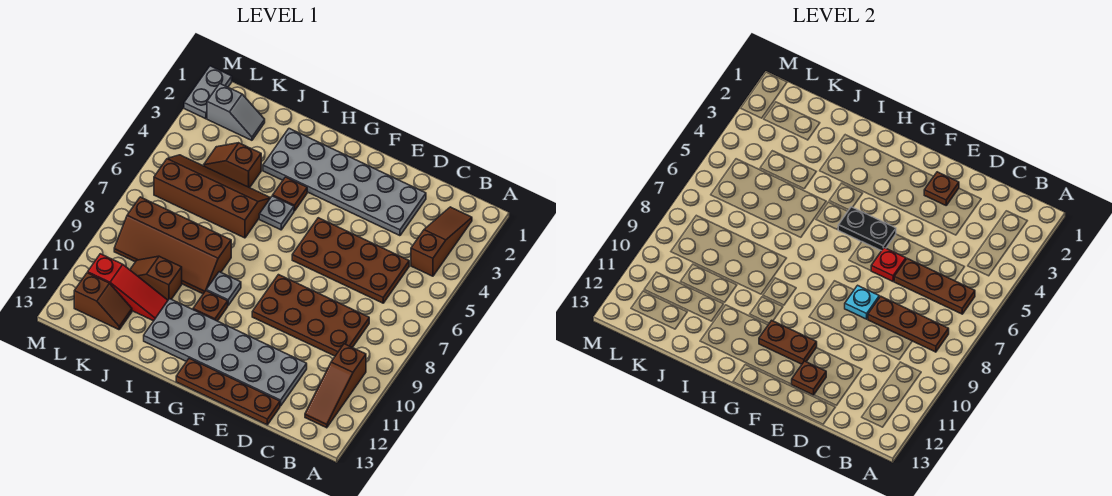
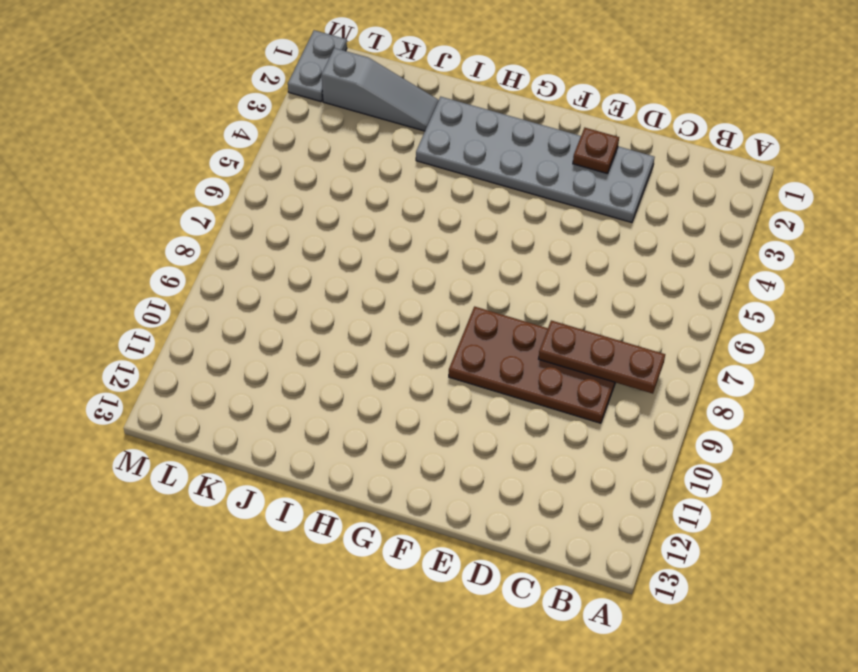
grey 1x3 slope [321,48,438,131] -> grey 1x2 slope [207,84,265,140]
none -> brown 1x3 slope [411,207,472,276]
none -> brown 1x3 slope [305,344,366,428]
none -> brown 2x4 plate [292,218,409,303]

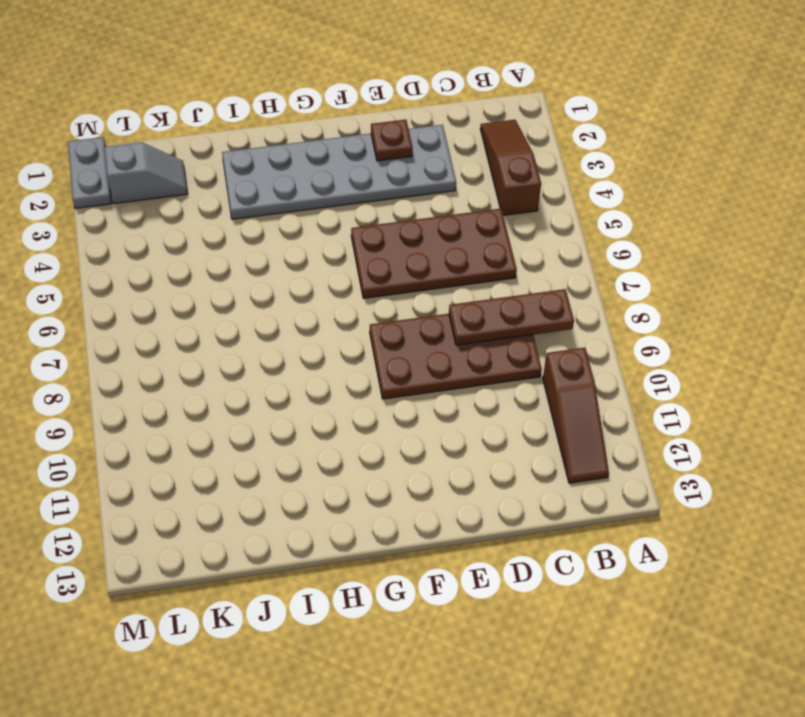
none -> grey 2x6 plate [144,299,307,406]
none -> brown 1x4 plate [176,358,280,425]
none -> brown 1x1 plate [273,177,307,211]

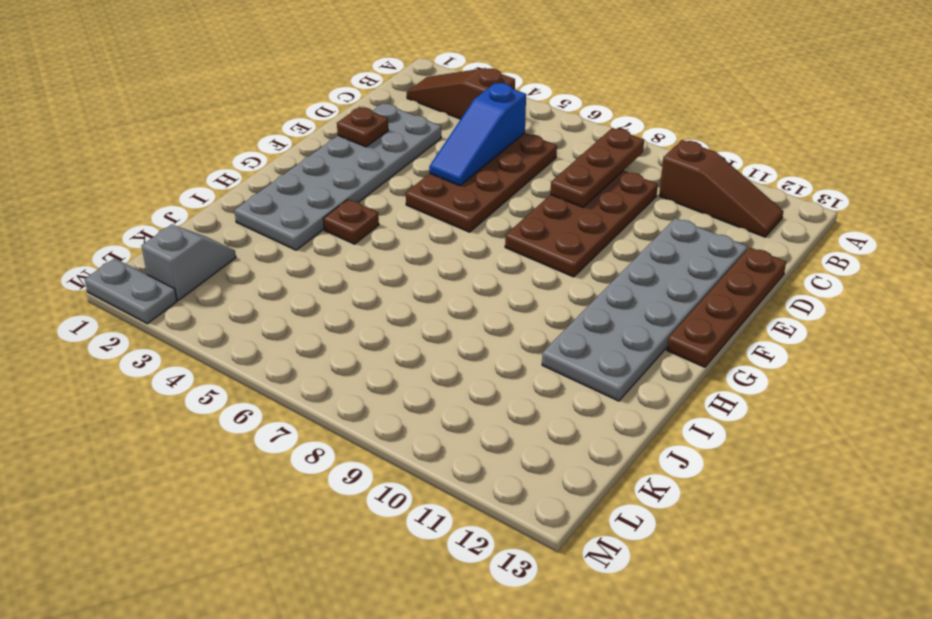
blue 1x3 slope [429,83,526,186] -> none
none -> grey 1x1 plate [259,196,294,230]
none -> grey 1x1 plate [206,272,241,305]
none -> brown 1x1 plate [193,291,228,321]

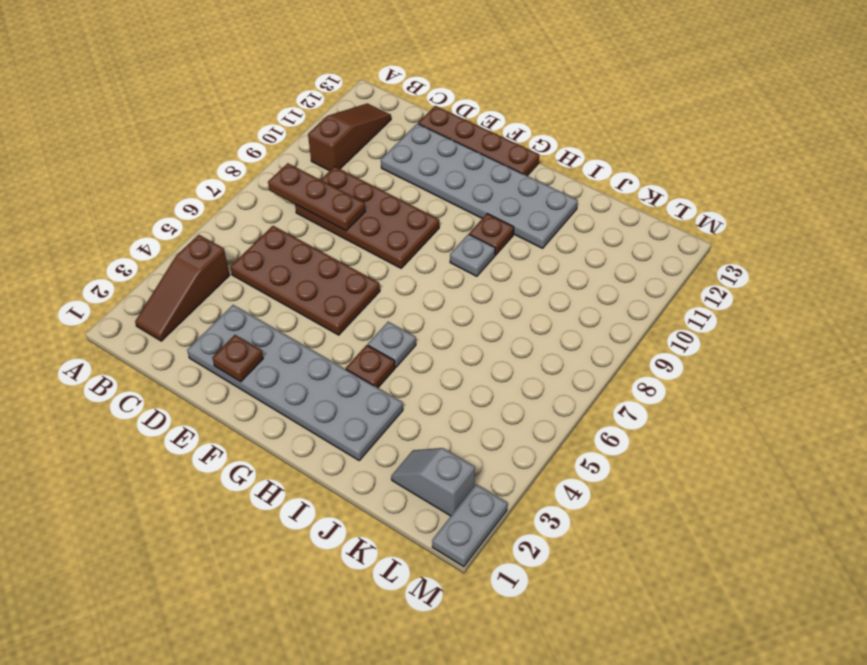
none -> brown 2x4 slope [154,155,270,238]
none -> brown 2x4 slope [114,197,231,294]
none -> brown 1x2 slope [204,143,261,188]

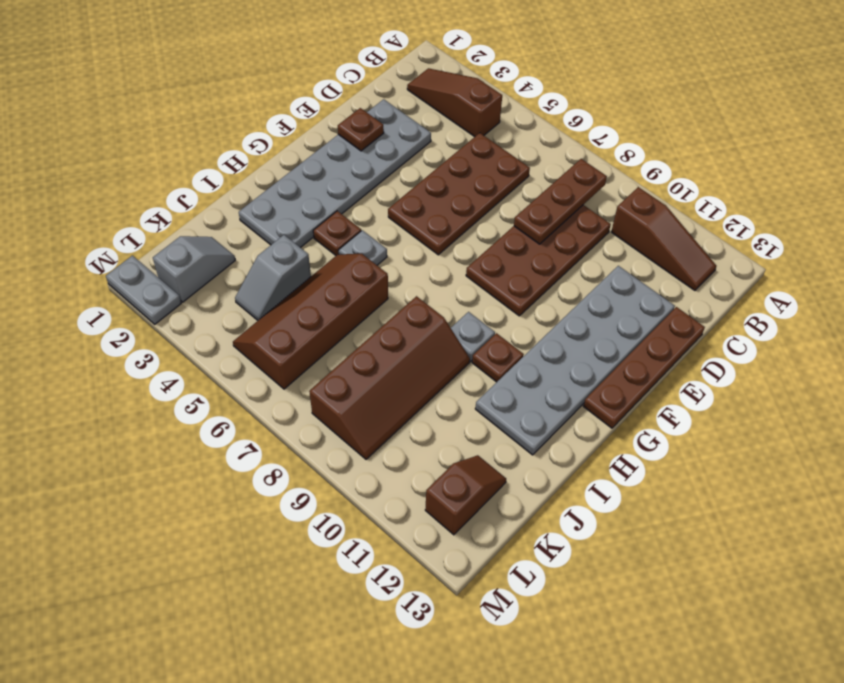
grey 1x2 slope [235,235,311,320] -> brown 1x2 slope [204,143,261,188]
none -> brown 1x2 slope [130,256,182,300]
none -> red 1x3 slope [88,254,168,321]
none -> brown 1x3 plate [894,259,975,314]

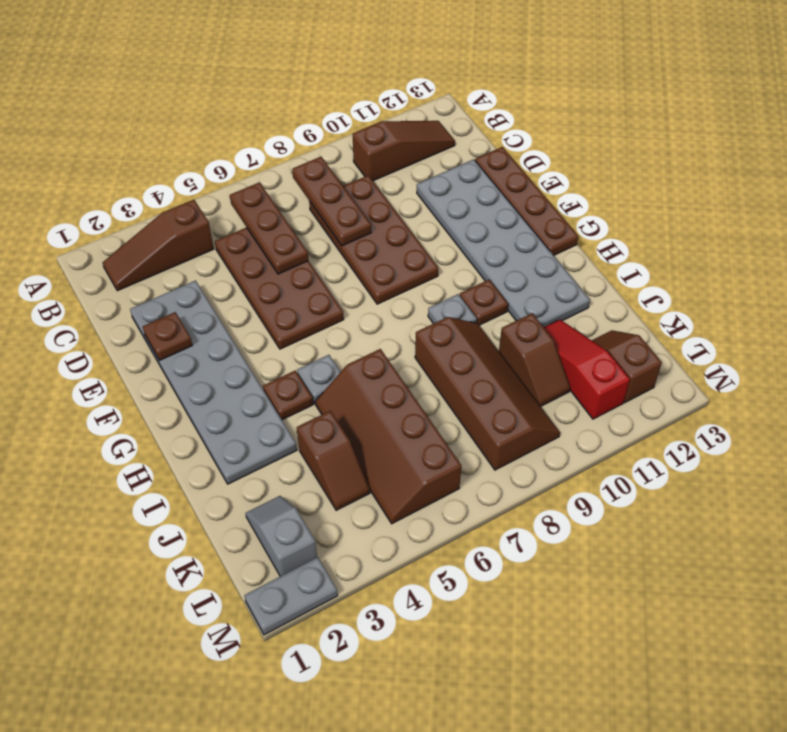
none -> red 1x1 plate [871,248,906,281]
none -> cyan 1x1 plate [845,285,879,319]
none -> brown 1x1 plate [792,361,826,395]

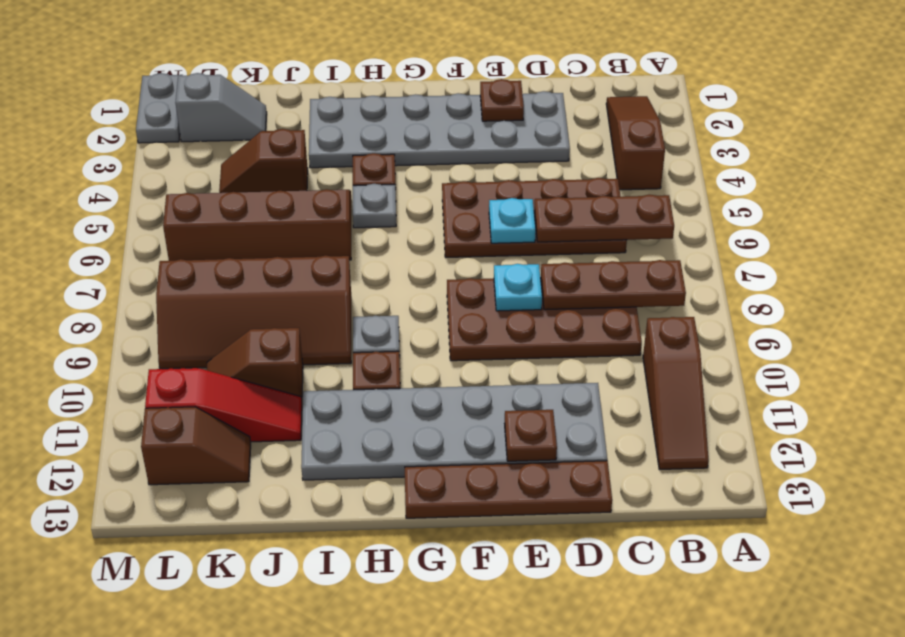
cyan 1x1 plate [489,198,536,243] -> red 1x1 plate [871,248,906,281]
none -> black 1x2 plate [838,207,896,251]
none -> brown 1x2 plate [759,320,817,364]

